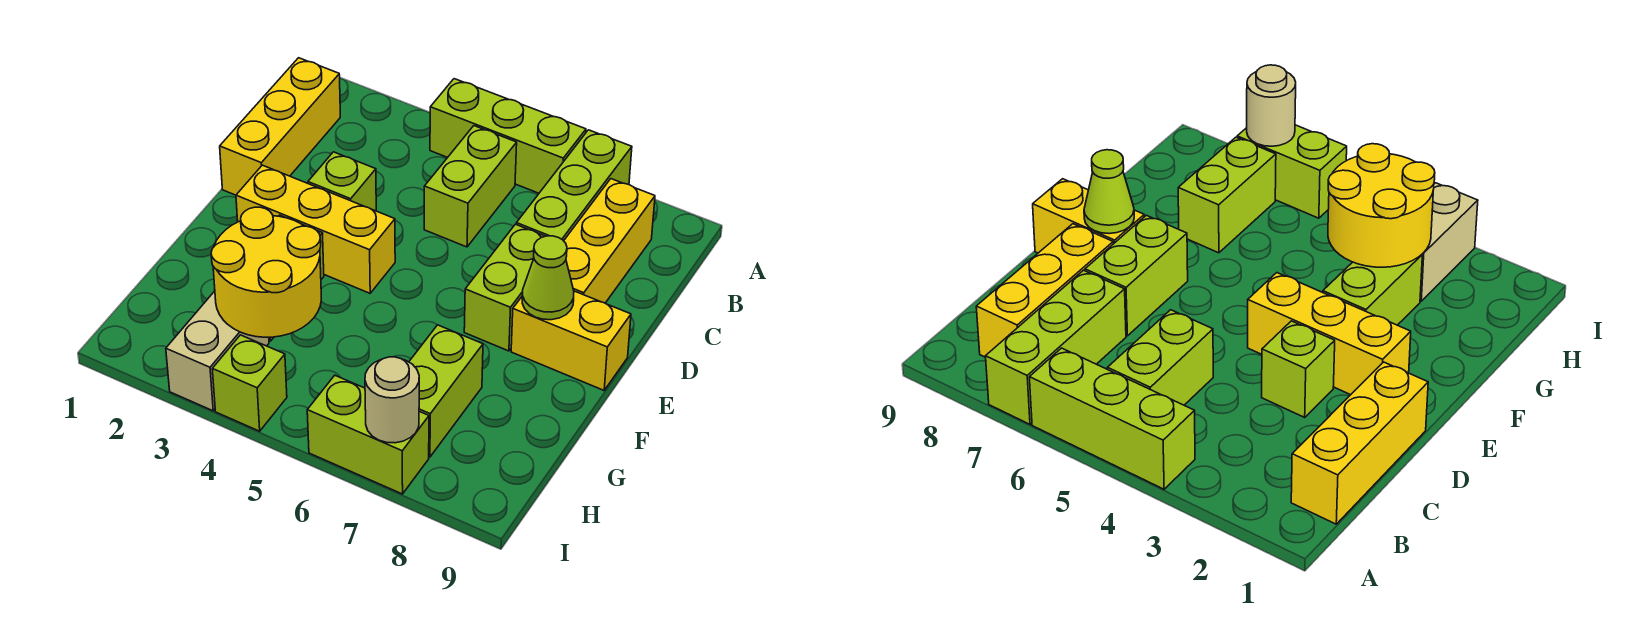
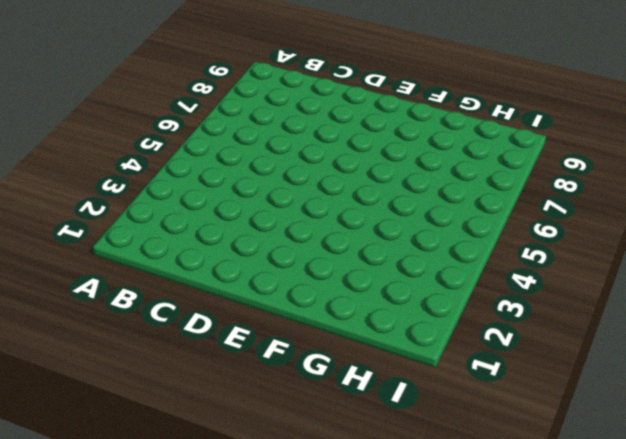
none -> lime 1x3 brick [430,79,586,193]
none -> lime 1x3 brick [516,130,632,241]
none -> yellow 1x3 brick [220,58,340,195]

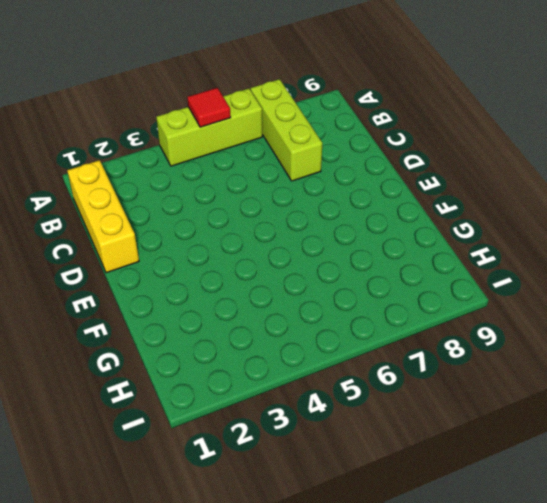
red 1x1 tile [187,88,231,127] -> none
none -> lime 1x2 brick [424,126,517,247]
none -> yellow 1x3 brick [564,179,655,303]
none -> lime 1x1 brick [308,152,376,211]

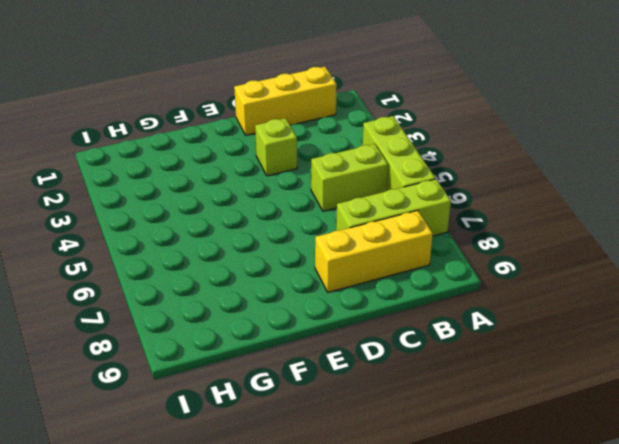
none -> lime 1x2 brick [464,224,545,351]
none -> yellow 1x3 brick [236,165,395,293]
none -> yellow 1x2 brick [511,291,631,390]

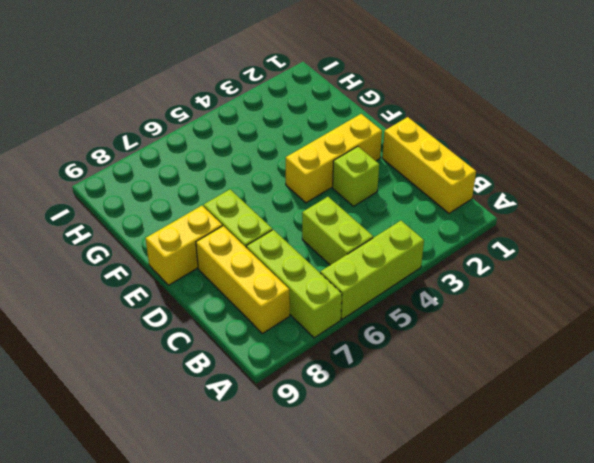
none -> lime 1x2 brick [1323,255,1422,325]
none -> lime 1x2 brick [409,325,483,457]
none -> tan 1x2 brick [166,291,269,411]

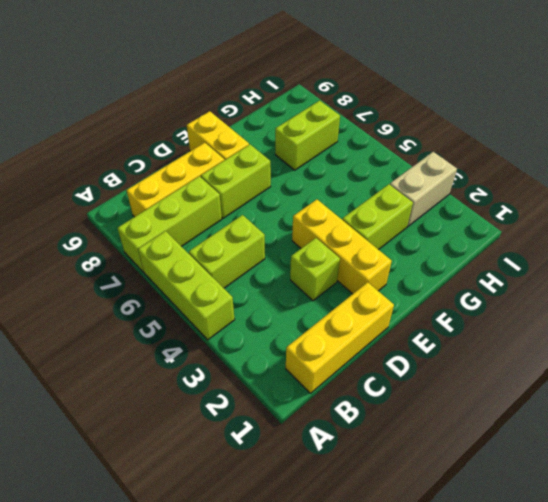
none -> lime 1x1 brick [212,335,287,431]
none -> lime 1x2 brick [307,375,429,494]
none -> lime 1x1 cone [522,236,574,320]

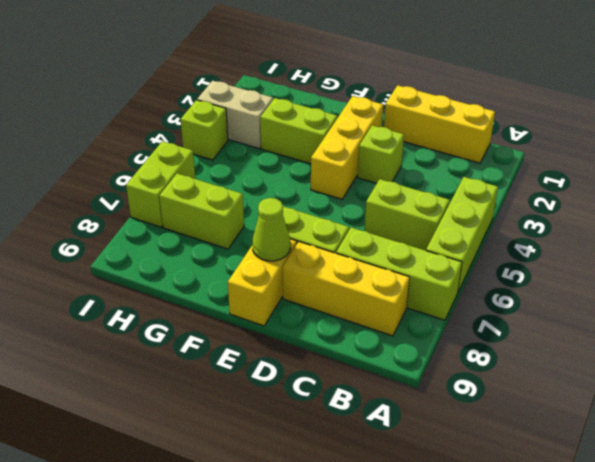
none -> yellow 2x2 round brick [211,207,321,337]
none -> tan 1x1 round brick [365,357,419,443]

